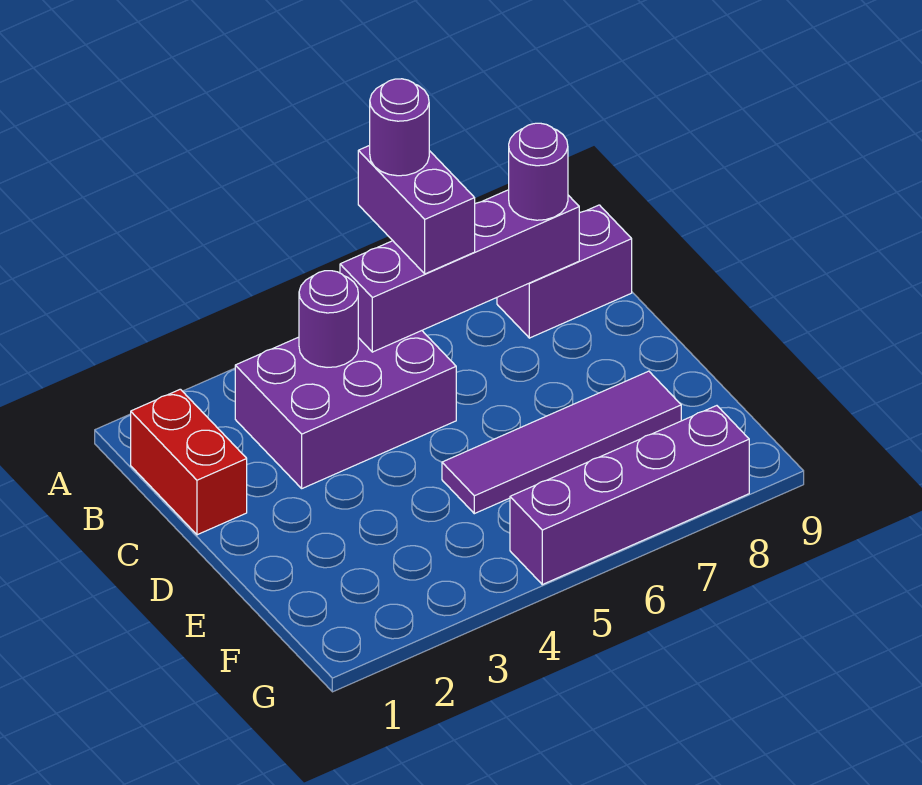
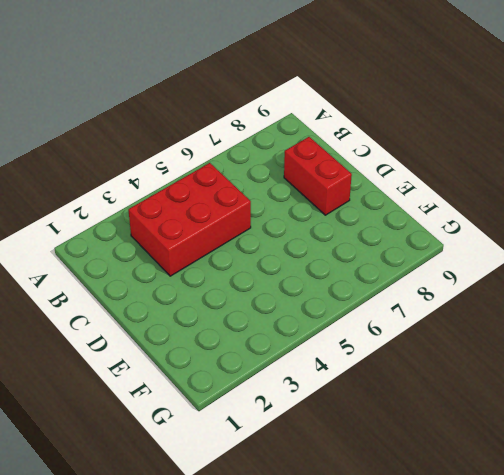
red 2x3 brick [128,163,251,276] -> purple 2x3 brick [235,331,456,488]
red 1x2 brick [284,137,352,215] -> red 1x2 brick moved to [131,389,247,535]
none -> purple 1x2 brick [497,205,632,338]
none -> purple 1x4 tile [442,371,681,514]

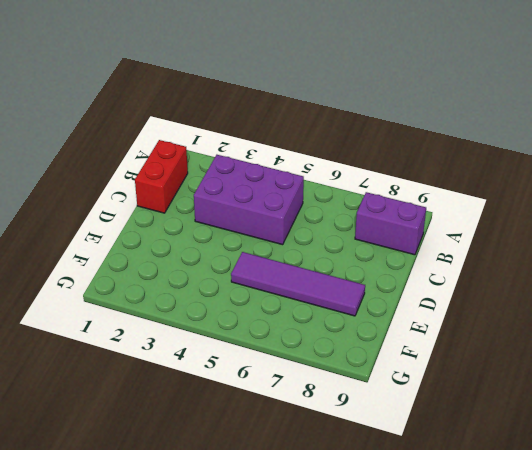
none -> purple 1x4 brick [510,406,749,585]
none -> purple 1x1 round brick [299,271,358,367]

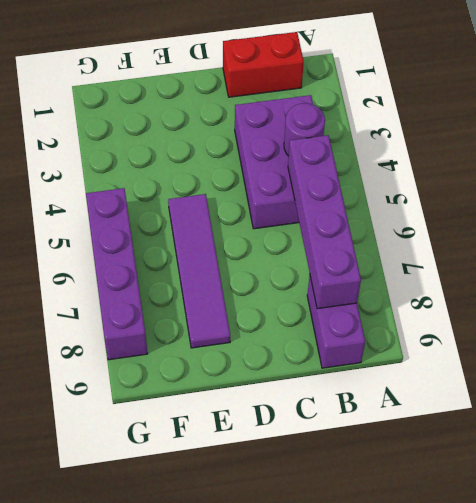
none -> purple 1x2 brick [358,145,475,274]
none -> purple 1x1 round brick [509,123,568,220]

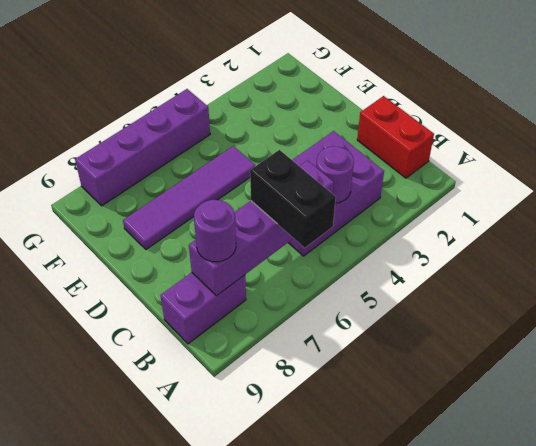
black 1x2 brick [250,150,336,248] -> purple 1x2 brick [358,145,475,274]
none -> purple 1x1 round brick [370,79,429,176]

